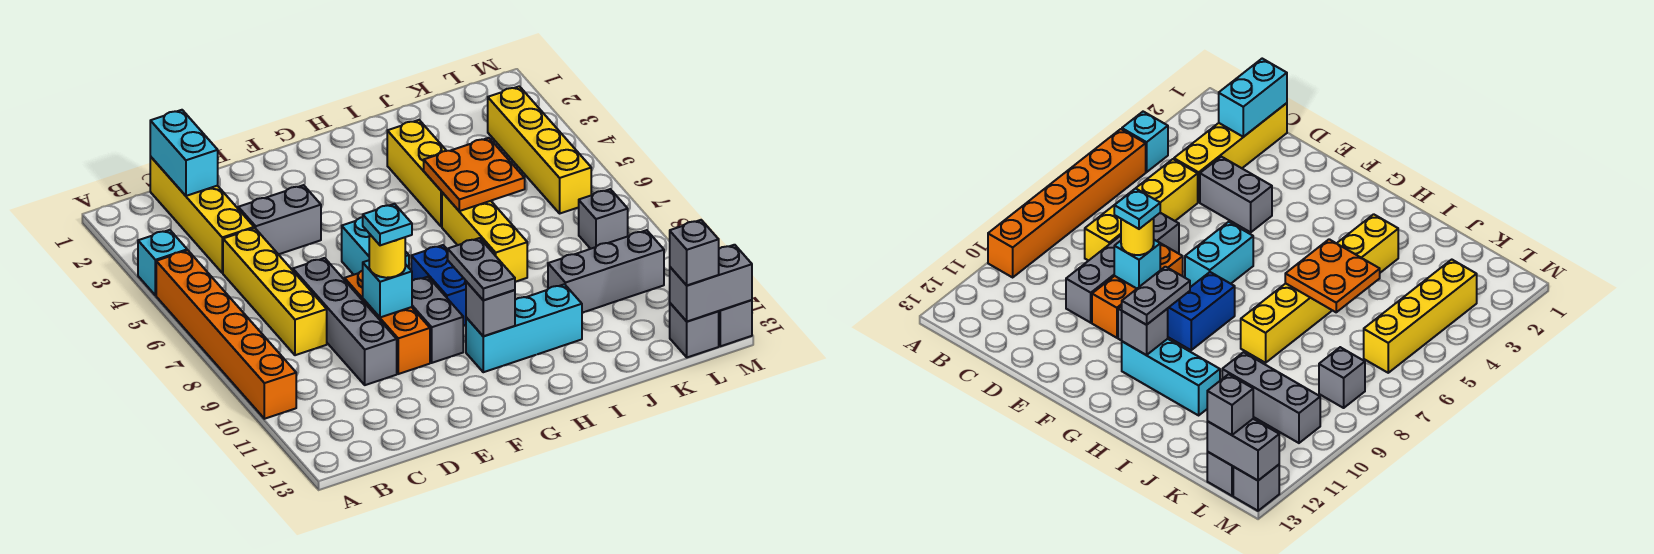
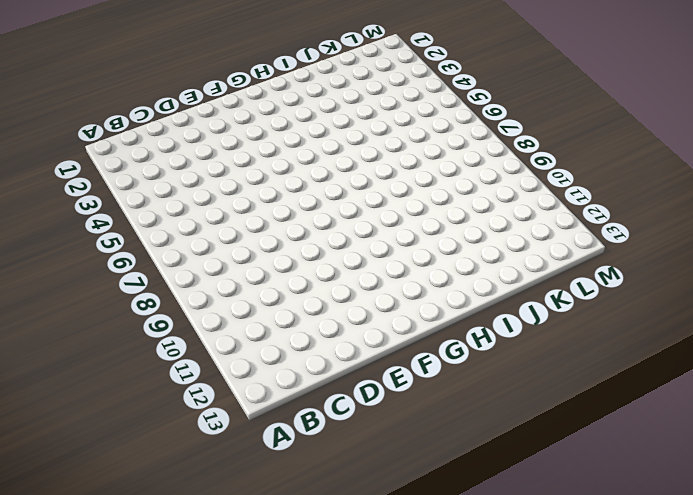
none -> cyan 1x1 brick [138,230,187,295]
none -> orange 1x6 brick [156,250,296,419]
none -> yellow 1x4 brick [150,157,254,273]

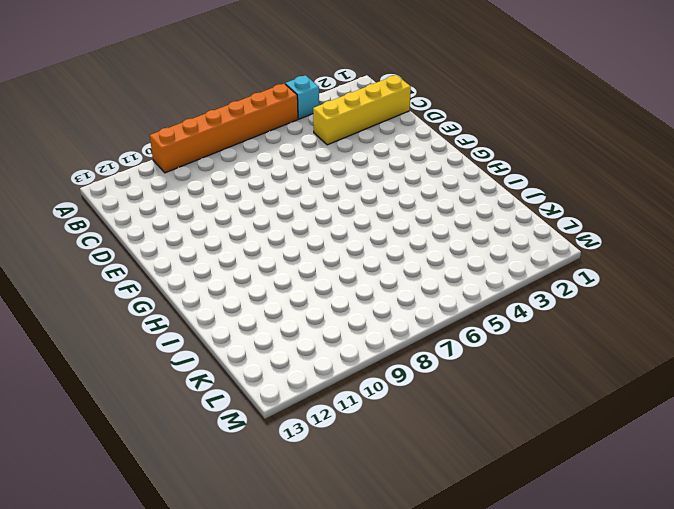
none -> yellow 1x4 brick [223,228,327,355]
none -> grey 1x2 brick [238,185,321,254]
none -> grey 1x4 brick [293,258,397,385]

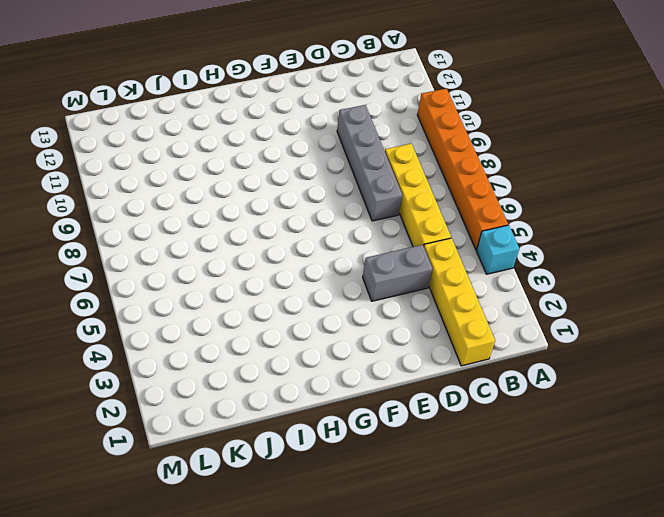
none -> orange 1x3 brick [345,270,430,374]
none -> cyan 1x2 brick [342,217,409,275]
none -> grey 1x2 brick [412,277,463,363]

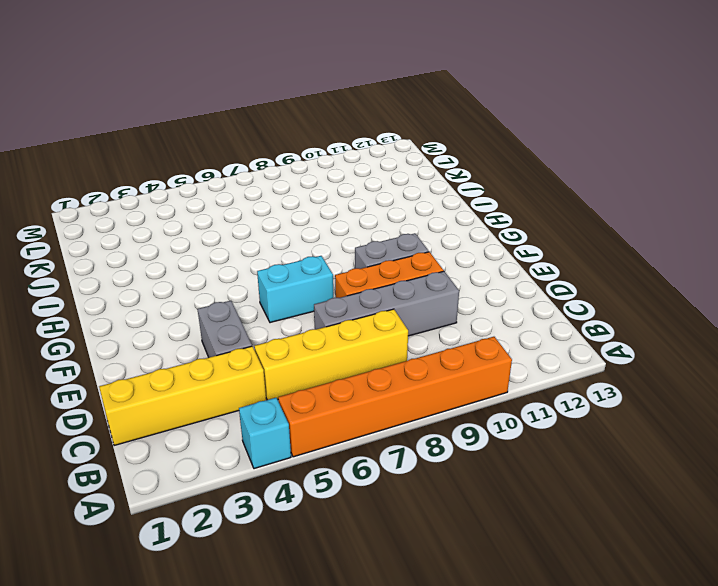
none -> blue 1x2 brick [411,245,466,326]
none -> cyan 1x3 brick [466,284,582,372]
none -> yellow 1x3 brick [387,120,446,227]

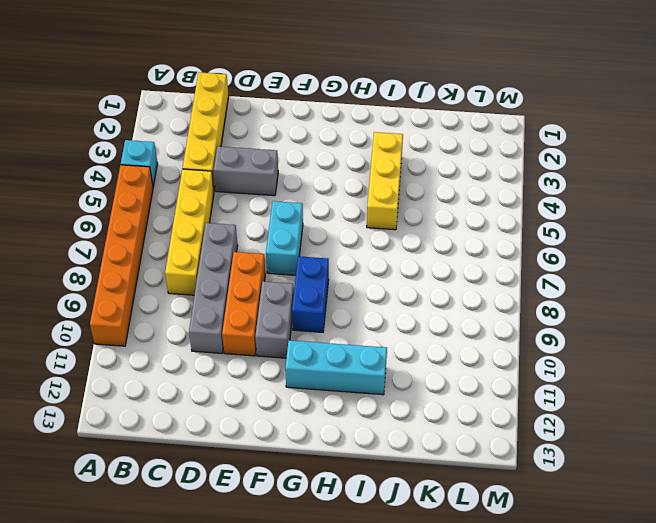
none -> yellow 1x3 brick [442,192,527,282]
none -> grey 1x3 brick [548,230,664,313]
none -> yellow 1x4 brick [488,86,591,213]

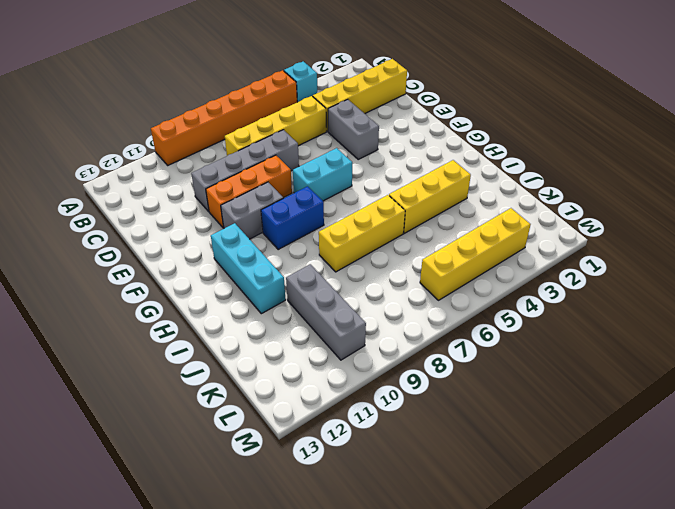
none -> grey 1x1 brick [578,189,628,249]
none -> grey 1x1 brick [670,303,719,357]
none -> grey 1x1 brick [718,300,752,346]

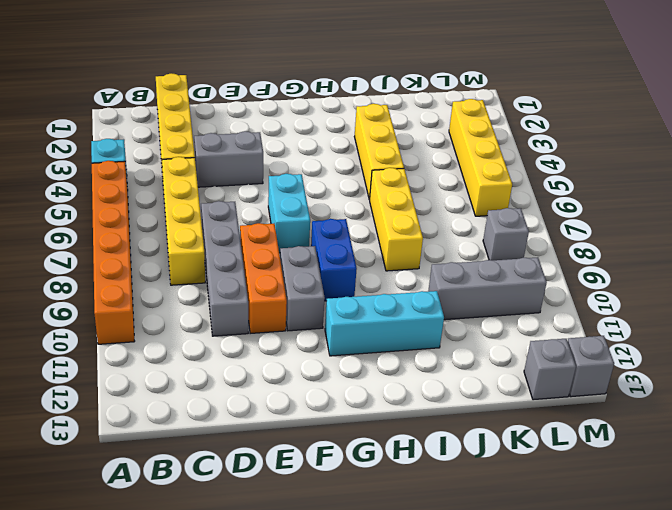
none -> cyan 1x2 brick [150,110,218,196]
none -> cyan 1x1 brick [363,260,412,317]
none -> grey 1x1 brick [466,281,515,336]

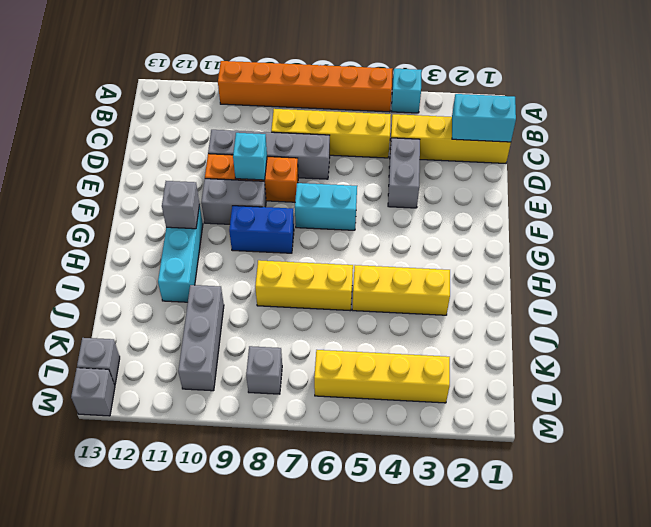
none -> orange 2x2 plate [424,138,525,211]
none -> grey 1x2 brick [670,245,752,322]
none -> yellow 1x1 round brick [369,234,405,278]

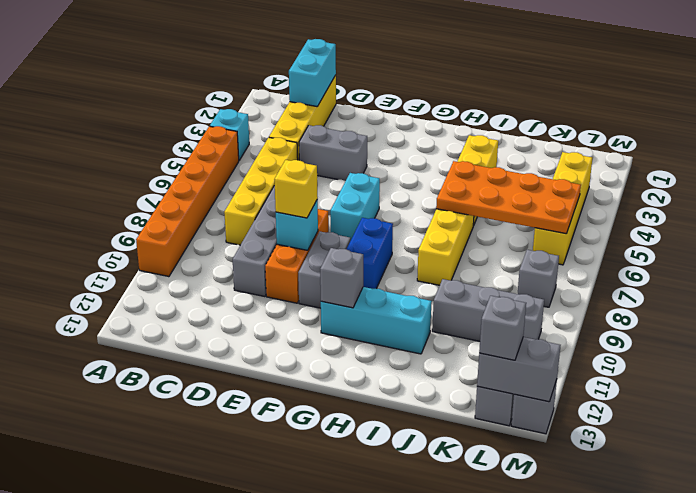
yellow 1x1 brick [274,160,318,218] -> yellow 1x1 round brick [369,234,405,278]
orange 2x4 plate [436,161,581,234] -> orange 2x2 plate [424,138,525,211]
none -> grey 1x2 plate [448,238,515,300]
none -> cyan 1x1 plate [363,204,412,245]

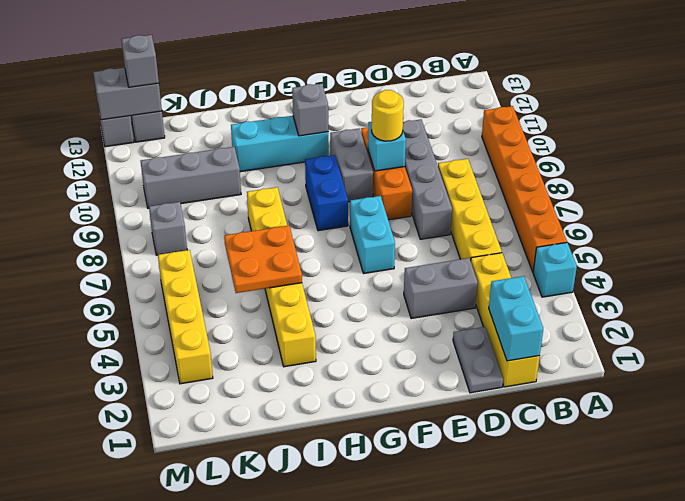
grey 1x2 plate [453,327,503,393] -> grey 1x2 plate moved to [448,238,515,300]
none -> cyan 1x1 plate [363,204,412,245]

